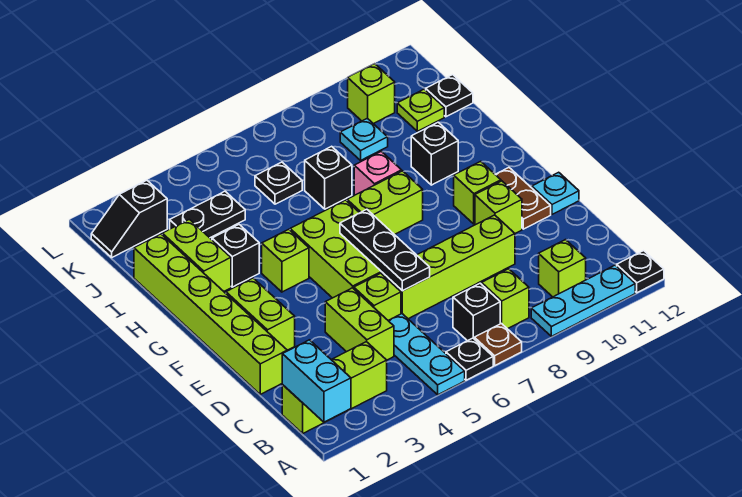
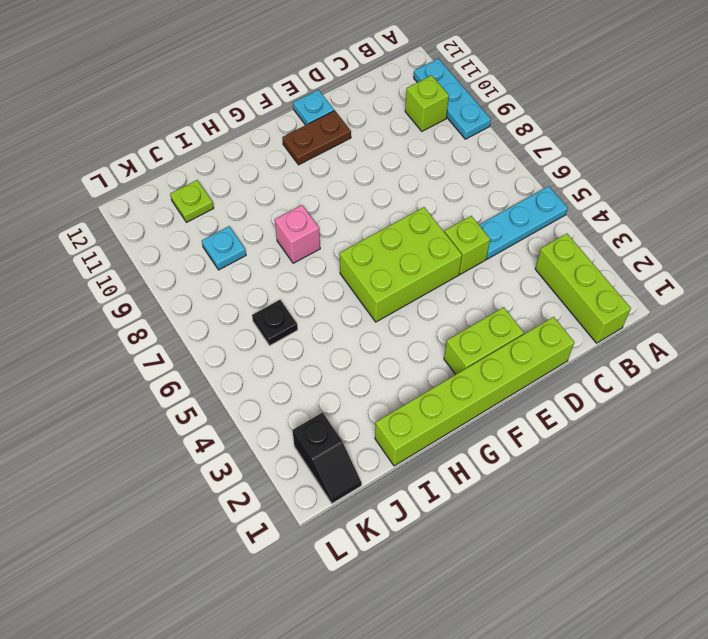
none -> black 1x1 plate [446,338,493,380]
none -> brown 1x1 plate [474,323,522,365]
none -> black 1x1 plate [617,251,664,293]
none -> black 1x1 brick [453,283,500,341]

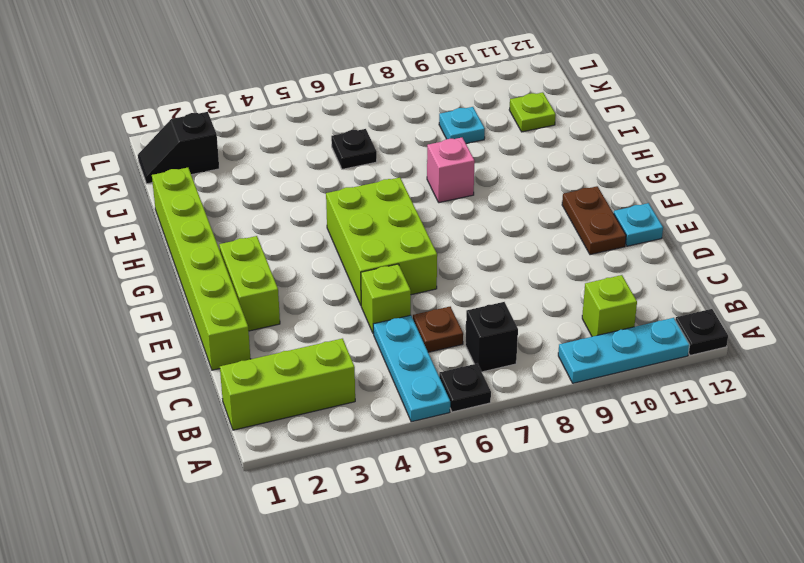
brown 1x1 plate [413,307,463,352] -> brown 1x1 plate moved to [474,323,522,365]
none -> lime 1x1 brick [482,269,529,329]
none -> lime 1x2 brick [325,288,394,360]
none -> lime 1x4 brick [382,215,515,319]
none -> lime 1x1 brick [475,181,522,233]

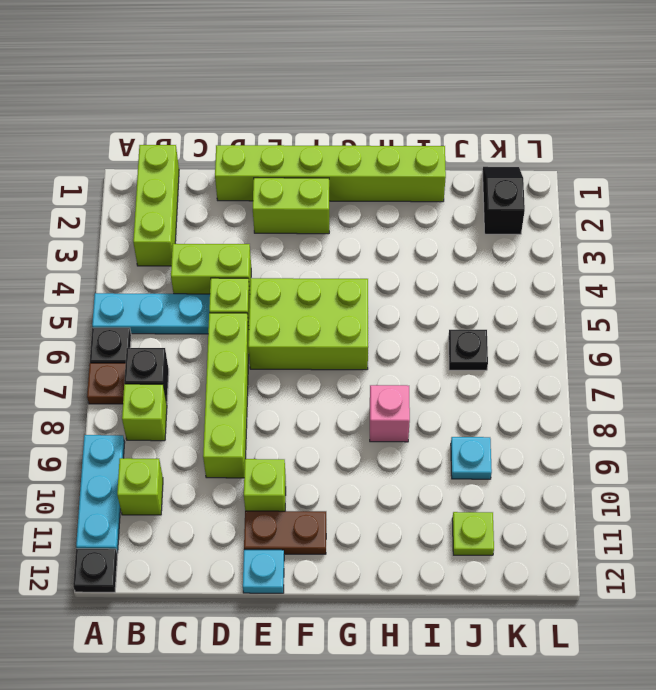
none -> lime 1x1 brick [454,161,501,224]
none -> lime 1x1 brick [262,229,309,292]
none -> lime 1x2 brick [347,171,423,235]
none -> lime 1x2 brick [162,219,231,291]

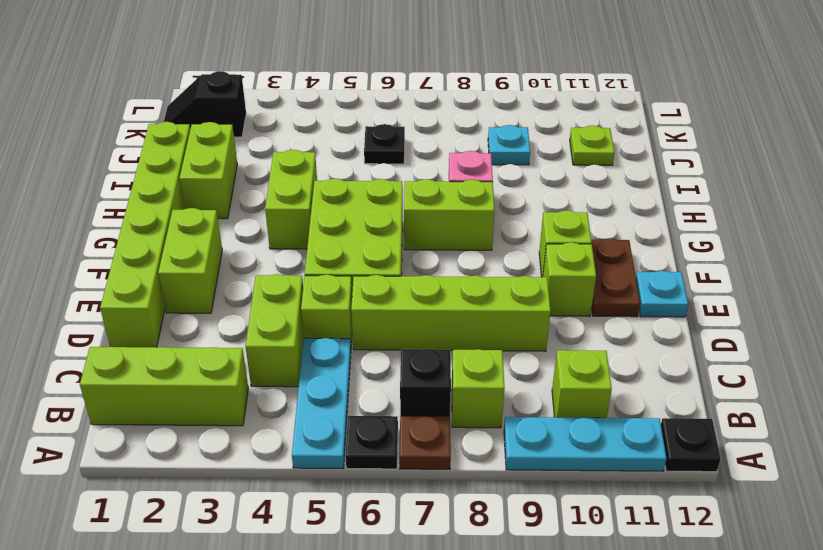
lime 1x2 brick [265,150,317,249] -> lime 1x1 brick [262,229,309,292]
none -> black 1x1 brick [212,225,259,287]
none -> black 1x1 brick [411,122,458,185]
none -> black 1x1 brick [305,146,352,209]
none -> black 1x2 plate [170,191,245,238]

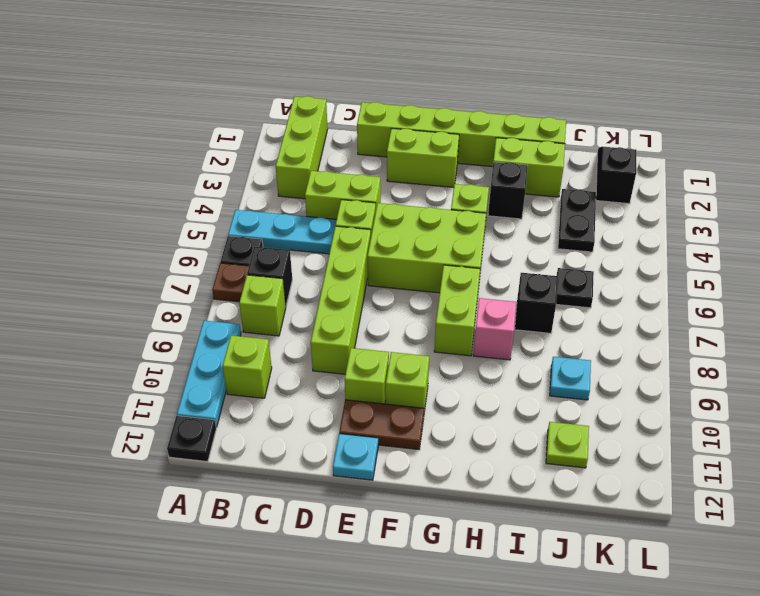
none -> black 1x1 brick [411,122,458,185]
none -> black 1x1 plate [426,75,473,117]
none -> lime 1x1 brick [348,64,395,124]
none -> cyan 1x2 brick [282,340,351,422]

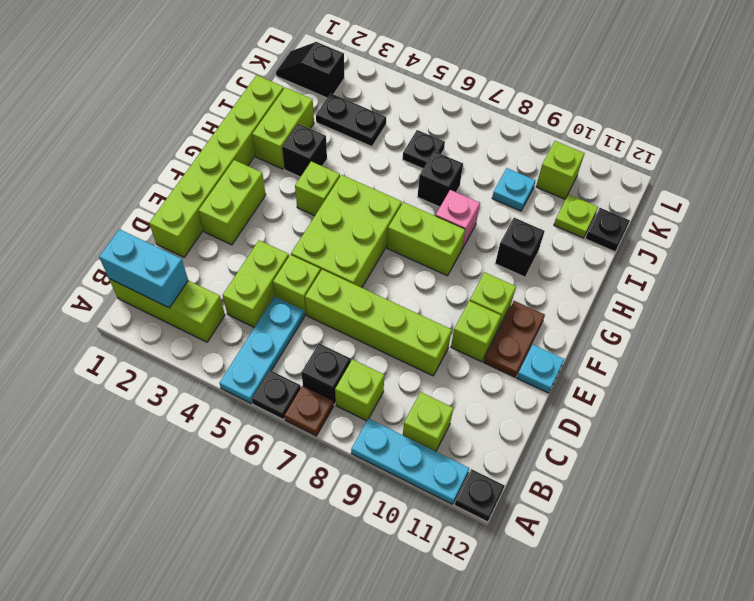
cyan 1x2 brick [99,229,188,308] -> cyan 1x2 brick turned to [282,340,351,422]
none -> black 1x3 plate [340,209,430,291]

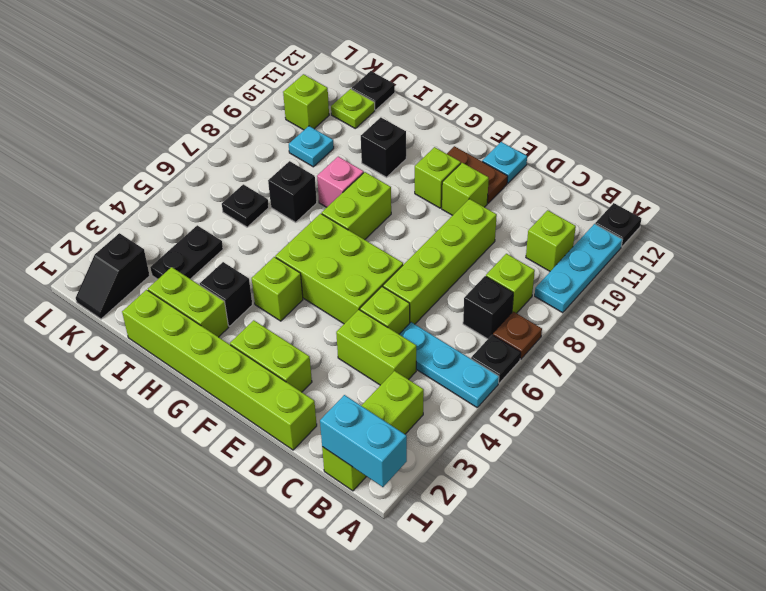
none -> black 1x3 plate [340,209,430,291]

